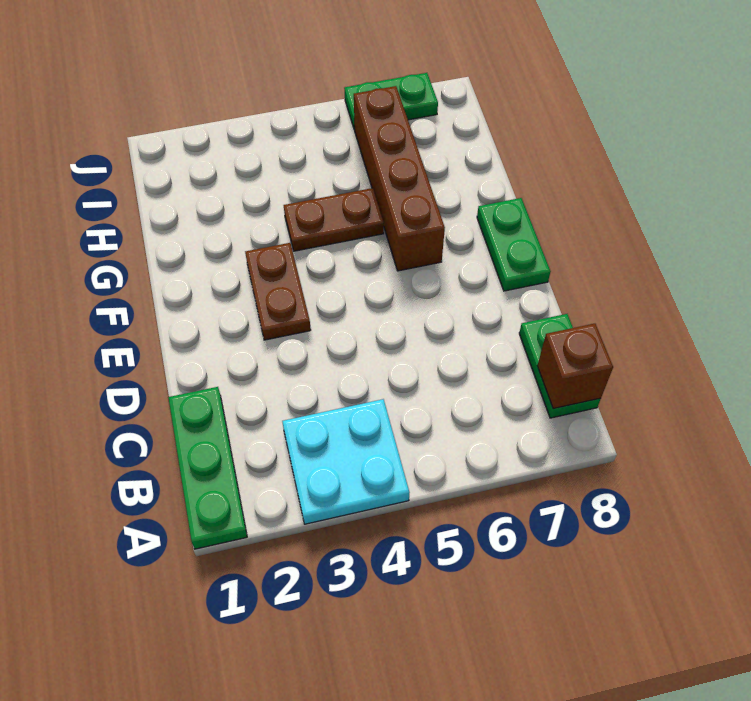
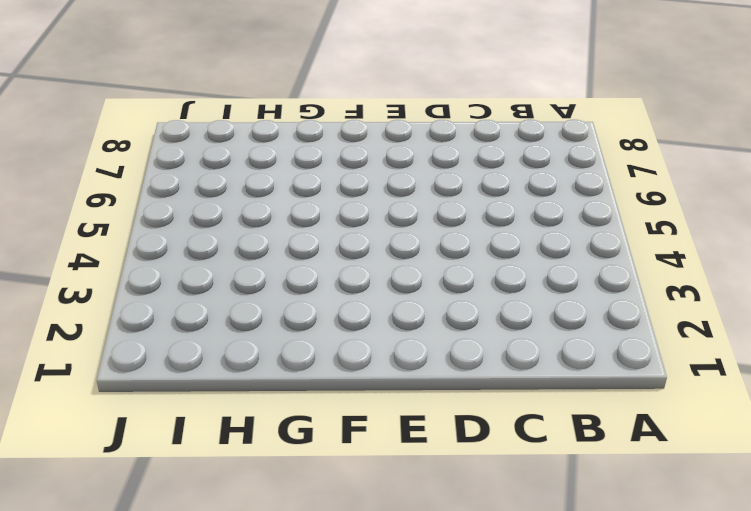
none -> green 1x3 plate [168,387,247,549]
none -> cyan 2x2 plate [282,399,409,524]

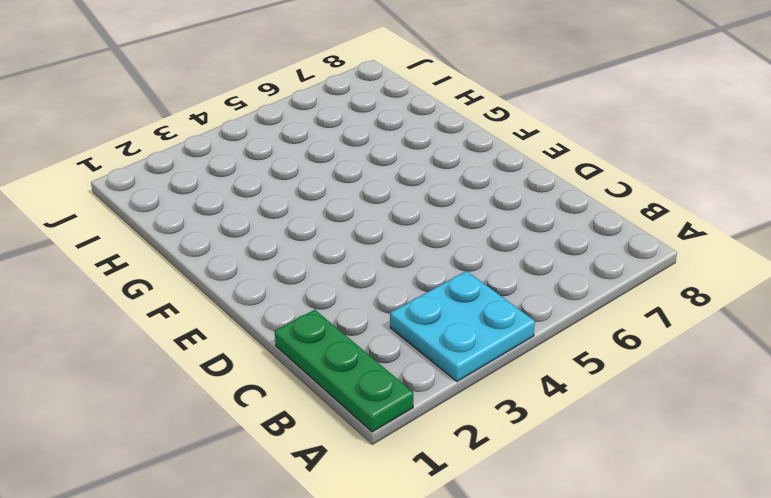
none -> green 1x2 plate [519,314,601,418]
none -> brown 1x2 plate [245,243,311,340]

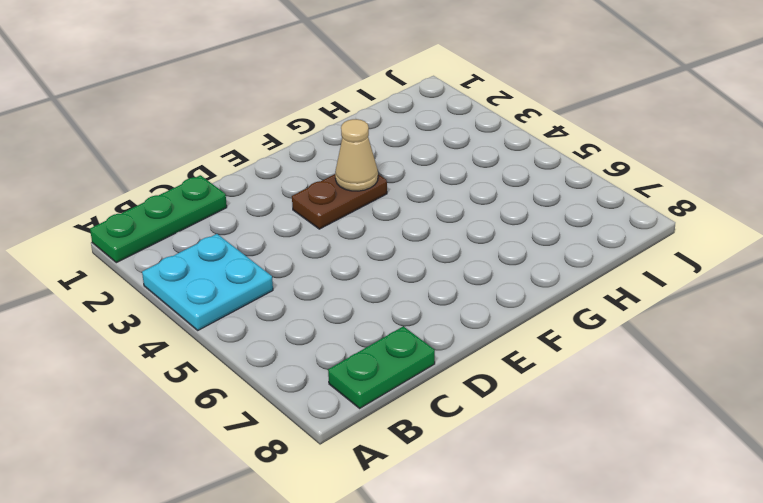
tan 1x1 cone [335,119,378,191] -> none
none -> green 1x2 plate [477,198,551,291]
none -> brown 1x4 brick [354,86,445,271]

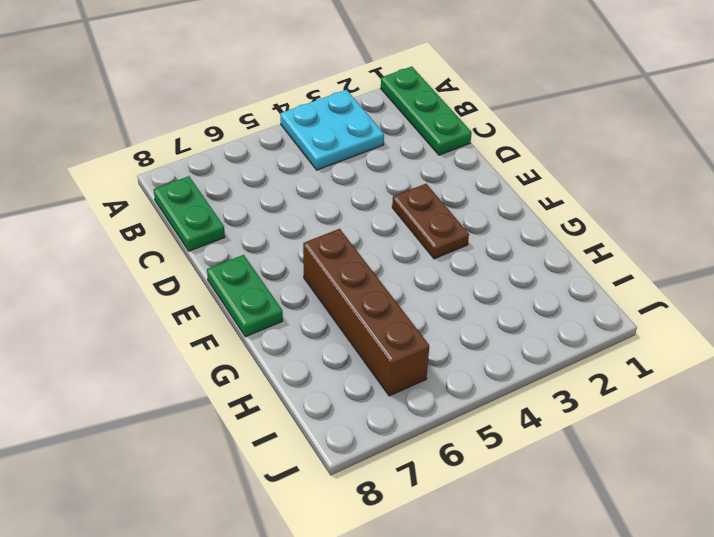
none -> brown 1x2 plate [284,188,384,251]
none -> green 1x2 plate [344,73,438,130]

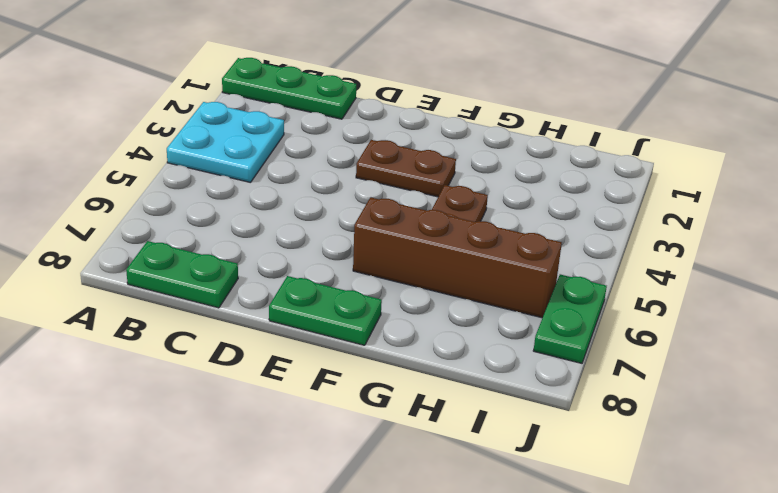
none -> brown 1x1 brick [537,324,613,409]

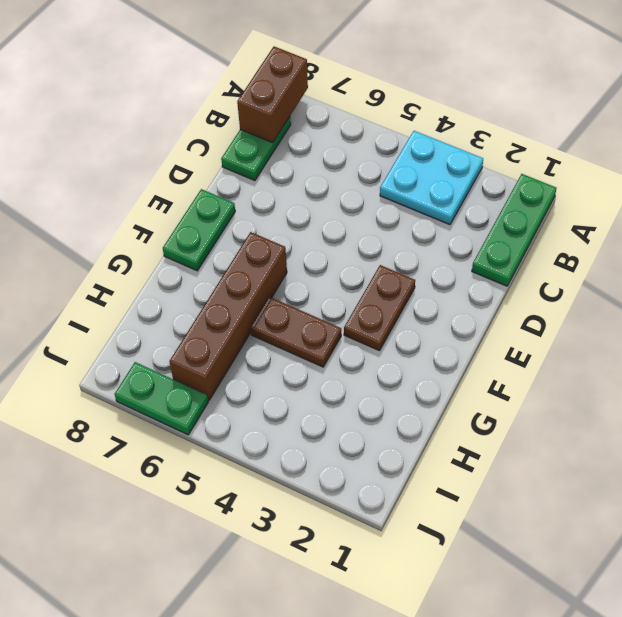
brown 1x2 brick [237,46,308,143] -> brown 1x1 brick [537,324,613,409]

